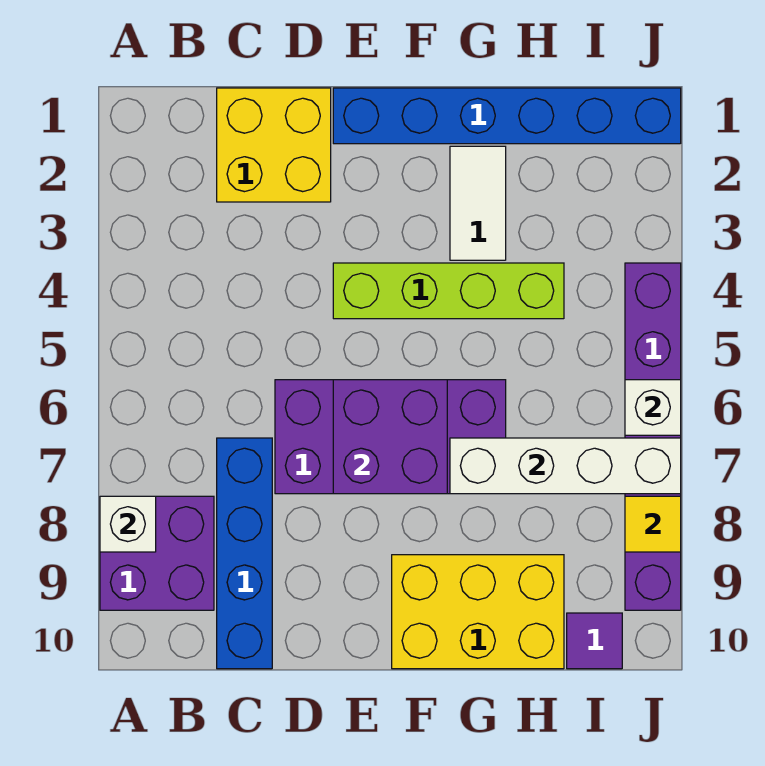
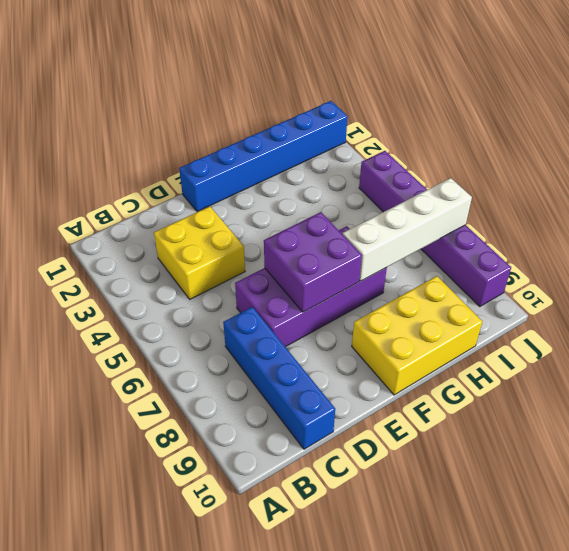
yellow 2x2 brick [154,206,245,299] -> yellow 2x2 brick moved to [217,88,331,202]
none -> purple 2x2 brick [100,496,214,610]
none -> lime 1x4 brick [333,263,564,319]
none -> white 1x2 tile [450,146,506,260]

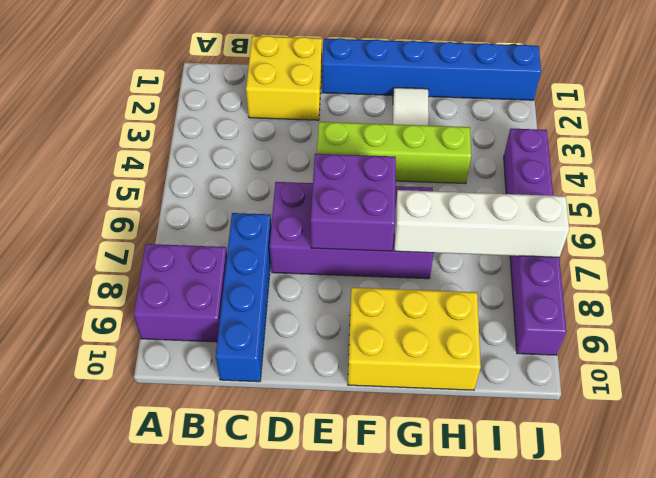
none -> purple 1x1 tile [567,613,622,669]
none -> white 1x1 brick [100,496,156,552]
none -> white 1x1 brick [625,380,681,435]

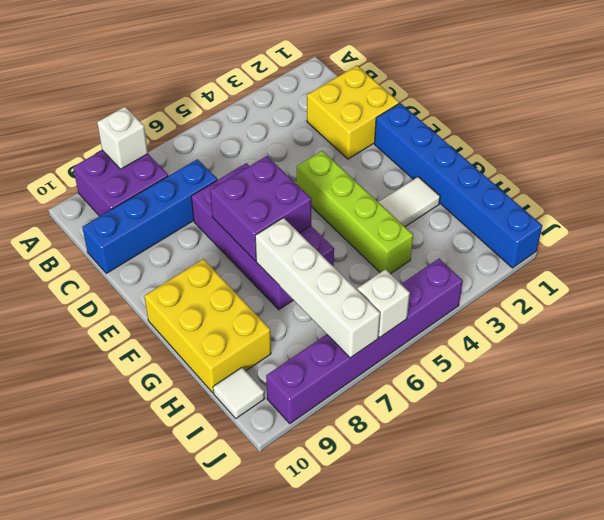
white 1x1 tile [213,368,265,418] -> purple 1x1 tile [567,613,622,669]
none -> yellow 1x1 tile [625,496,681,552]

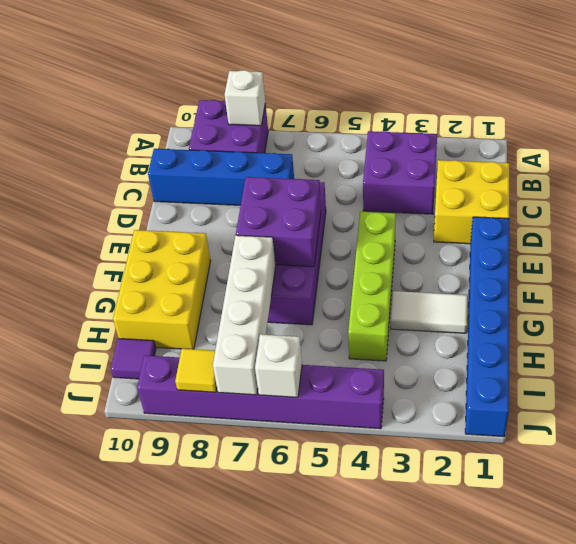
purple 2x2 brick [363,131,437,214] -> none

